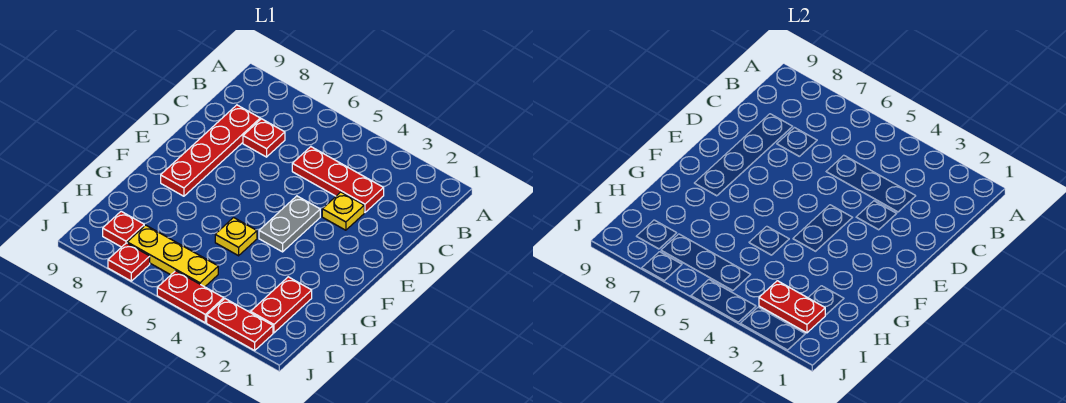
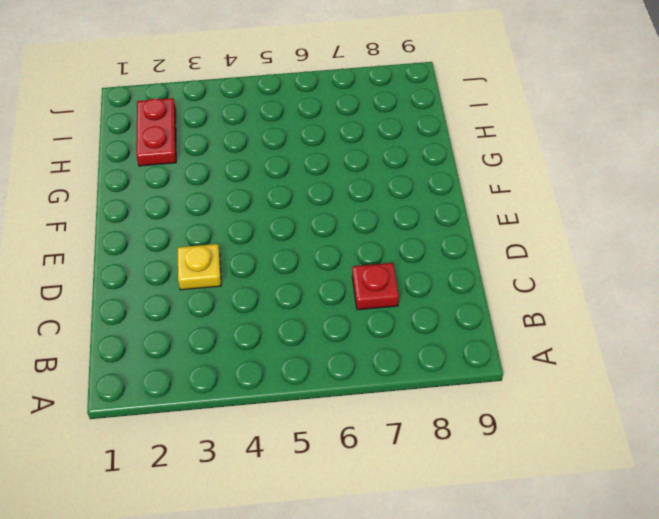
none -> red 1x3 plate [292,147,384,212]
none -> red 1x4 plate [161,105,260,196]
none -> grey 1x2 plate [259,196,320,252]

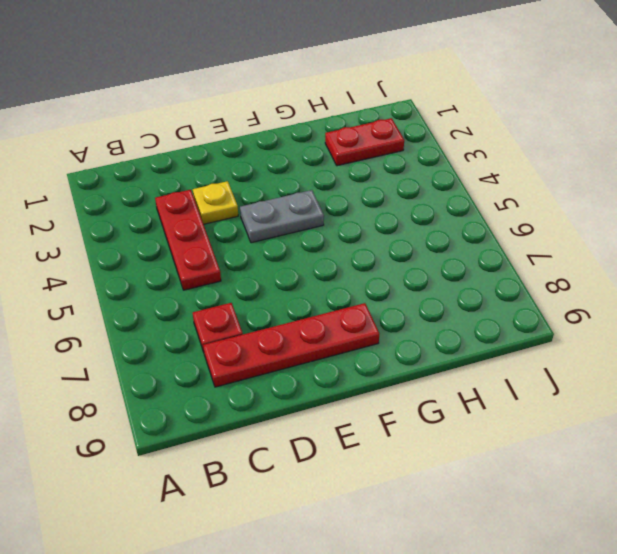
none -> yellow 1x1 plate [215,218,257,256]
none -> yellow 1x3 plate [127,225,218,287]
none -> red 1x1 plate [103,211,144,247]

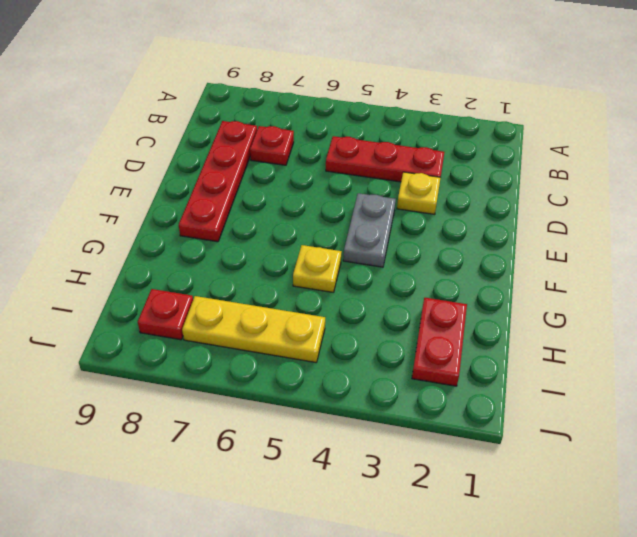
none -> red 1x2 plate [207,299,273,350]
none -> red 1x2 plate [157,271,224,323]
none -> red 1x1 plate [108,243,150,281]

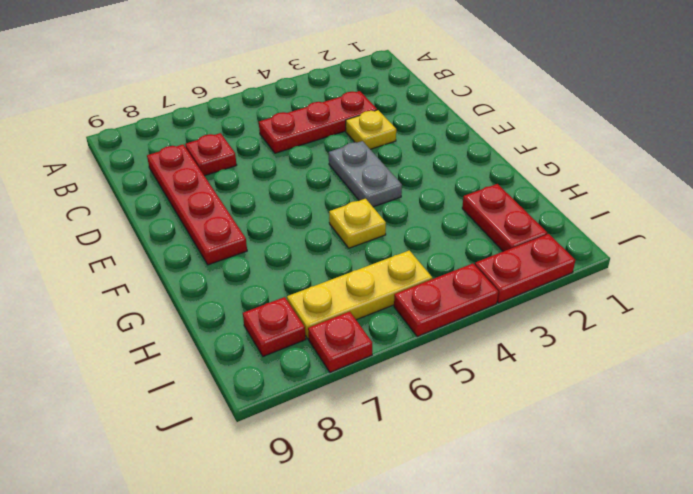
none -> red 1x2 plate [759,281,825,333]

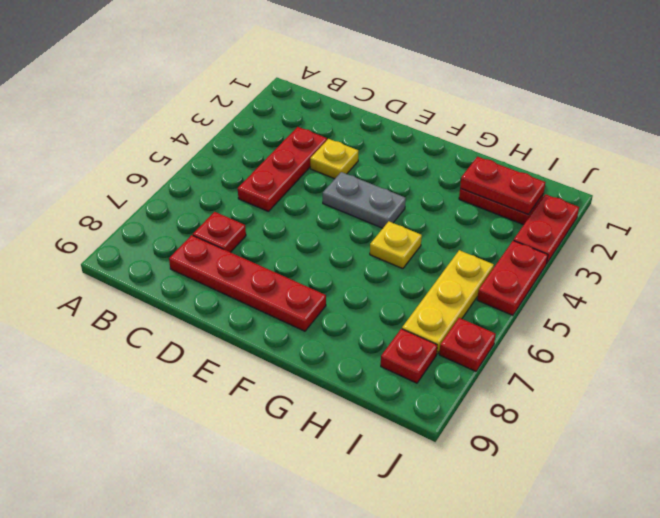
red 1x2 plate [460,156,545,215] -> red 1x2 plate turned to [759,281,825,333]

